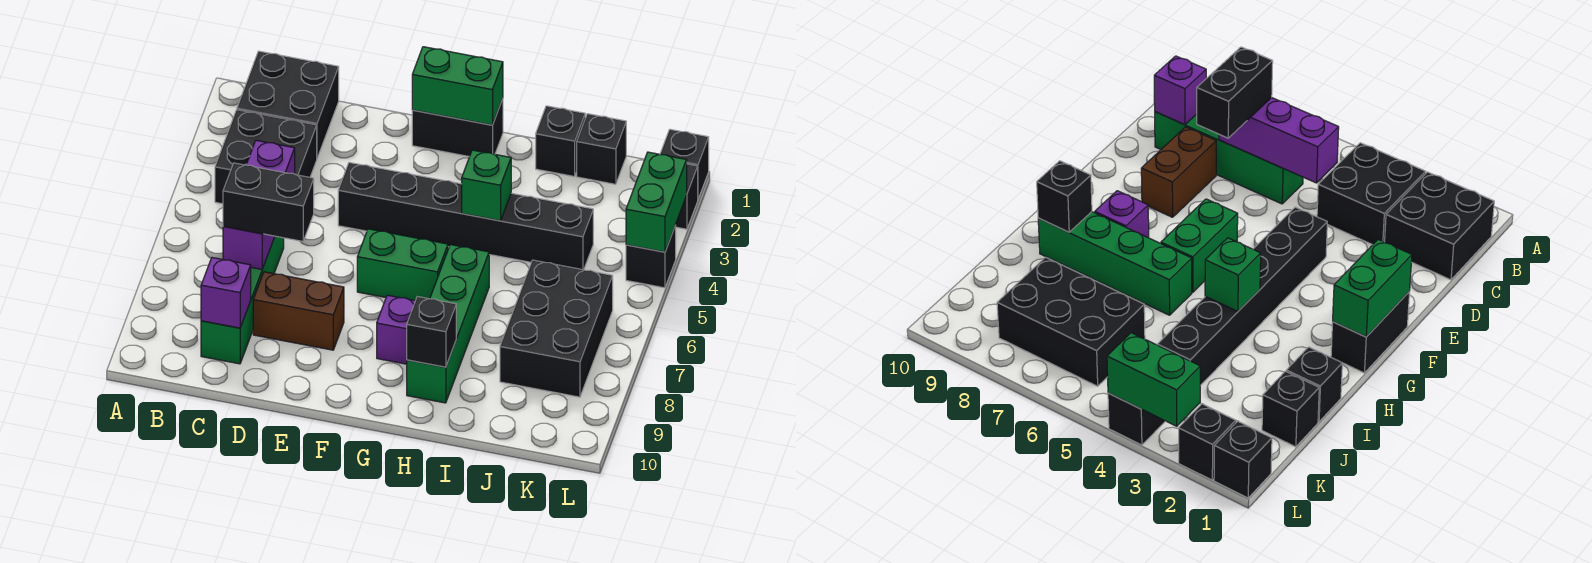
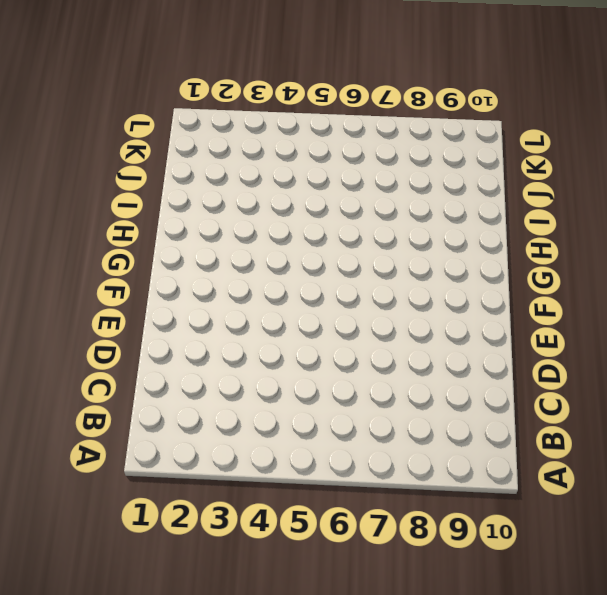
none -> black 2x2 brick [237,51,339,158]
none -> black 2x2 brick [215,110,317,204]
none -> green 1x4 brick [201,236,284,364]

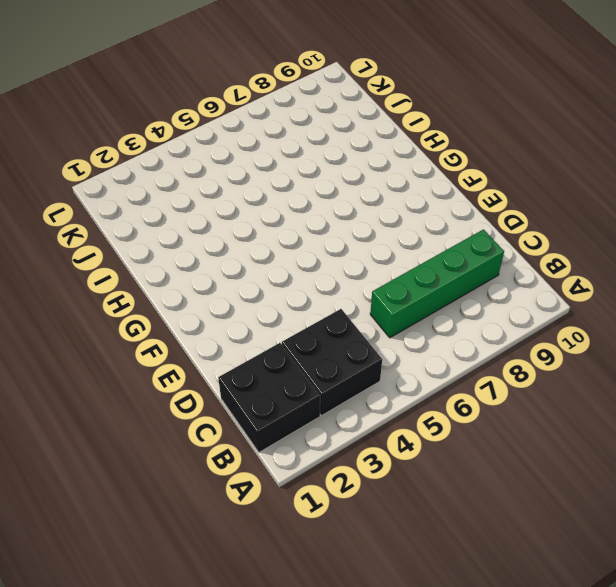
none -> brown 1x2 brick [253,272,344,350]
none -> black 1x6 brick [338,163,593,270]
none -> black 1x2 brick [412,99,503,157]

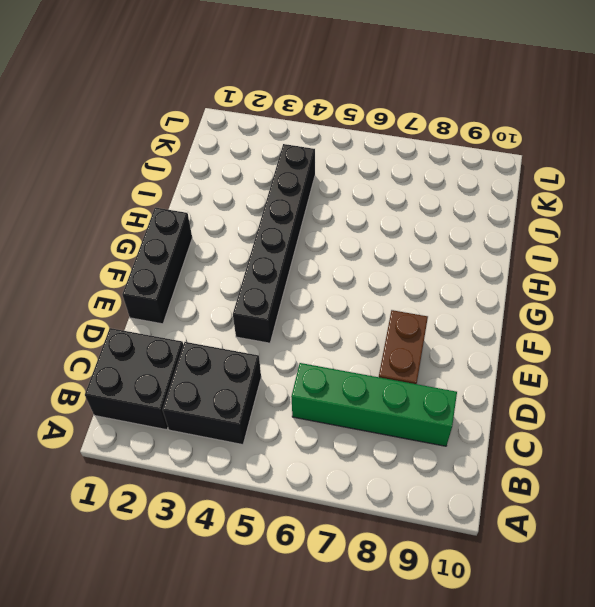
black 1x3 brick [122,208,192,324] -> black 1x2 brick [412,99,503,157]
none -> green 1x2 brick [357,229,448,301]
none -> purple 1x1 brick [377,295,415,364]
none -> green 1x4 brick [407,245,489,403]

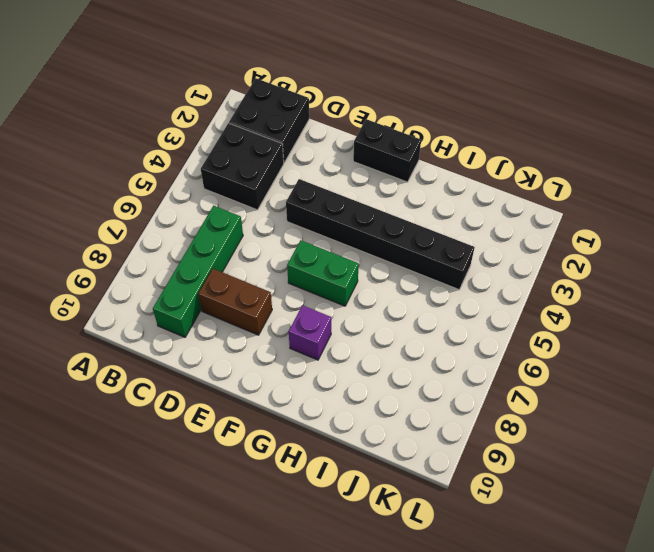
none -> green 1x4 brick [407,245,489,403]
none -> black 1x1 brick [536,106,585,177]
none -> black 1x1 brick [577,114,626,184]

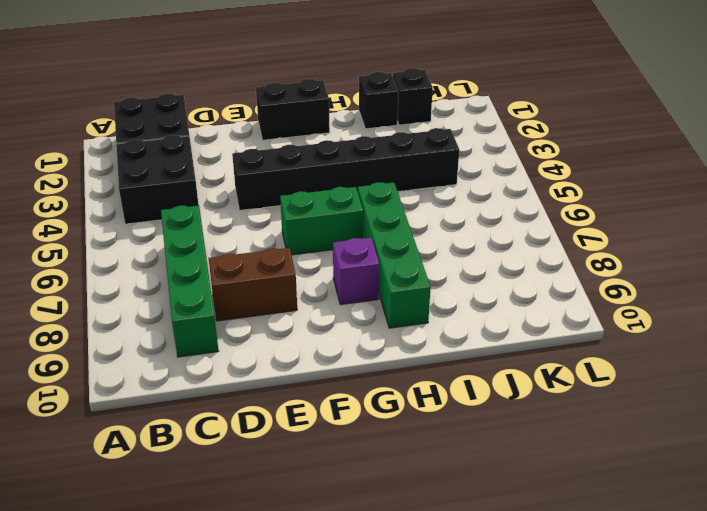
none -> black 2x3 brick [500,260,613,397]
none -> black 1x1 brick [660,129,709,199]
none -> black 1x1 brick [676,164,698,229]

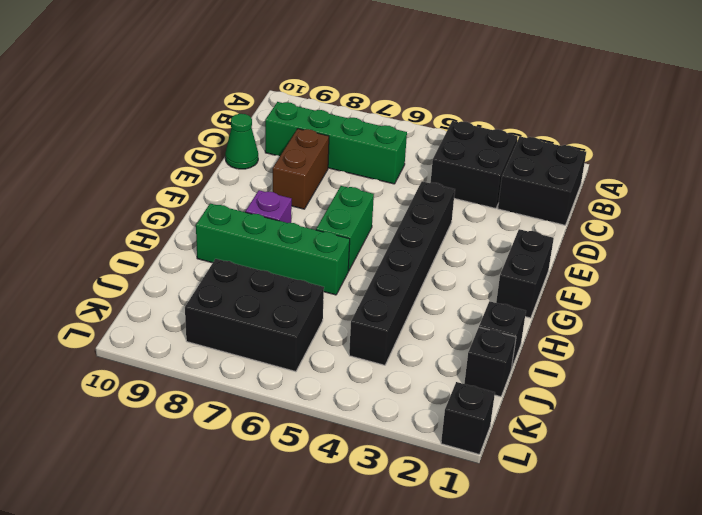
green 1x1 cone [225,114,258,169] -> none
none -> black 1x1 brick [676,164,698,229]
none -> black 1x1 brick [626,225,676,288]
none -> purple 1x3 brick [223,140,295,269]

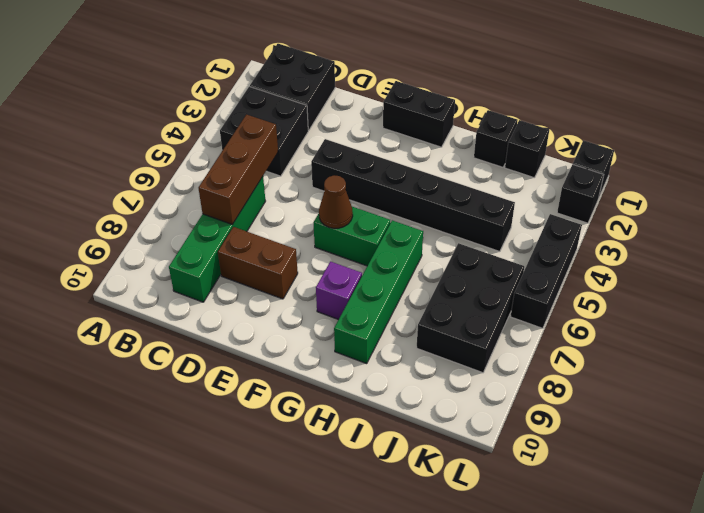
brown 1x3 brick [199,115,278,224] -> purple 1x3 brick [223,140,295,269]
brown 1x1 cone [319,175,353,228] -> none
black 1x3 brick [510,214,582,328] -> black 1x1 brick [626,225,676,288]
none -> purple 1x1 brick [201,258,251,328]
none -> green 1x2 brick [412,47,503,125]
none -> green 1x1 brick [462,150,511,221]

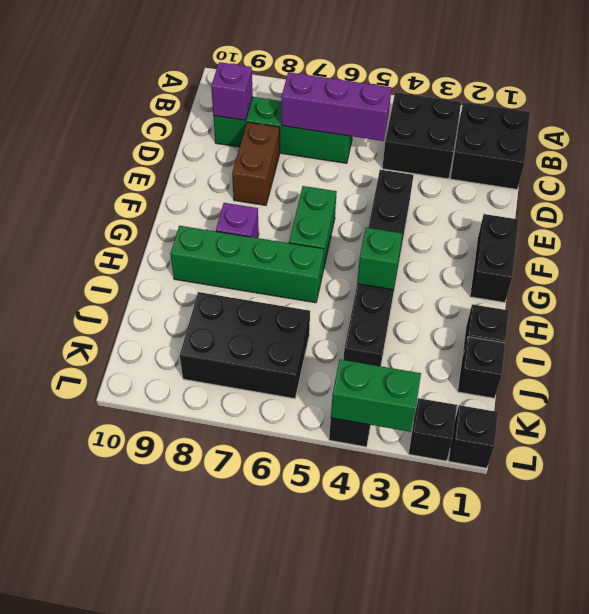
none -> green 1x2 brick [412,47,503,125]
none -> black 1x1 brick [407,297,456,367]
none -> black 1x2 brick [223,163,314,241]

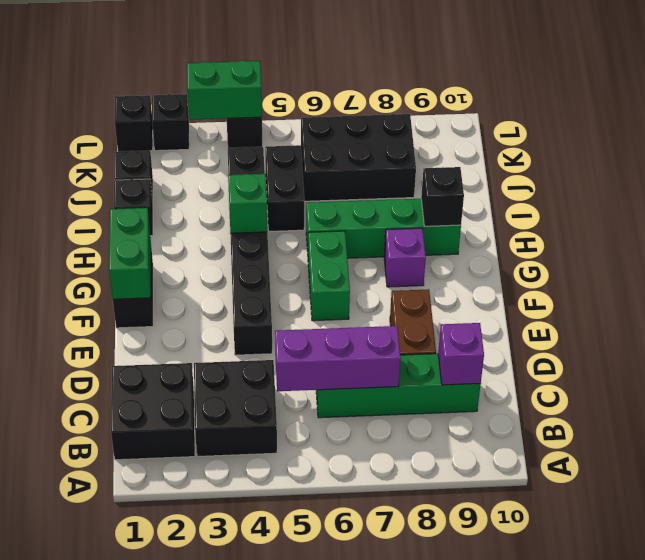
black 1x2 brick [265,145,304,231] -> black 1x2 brick moved to [223,163,314,241]

